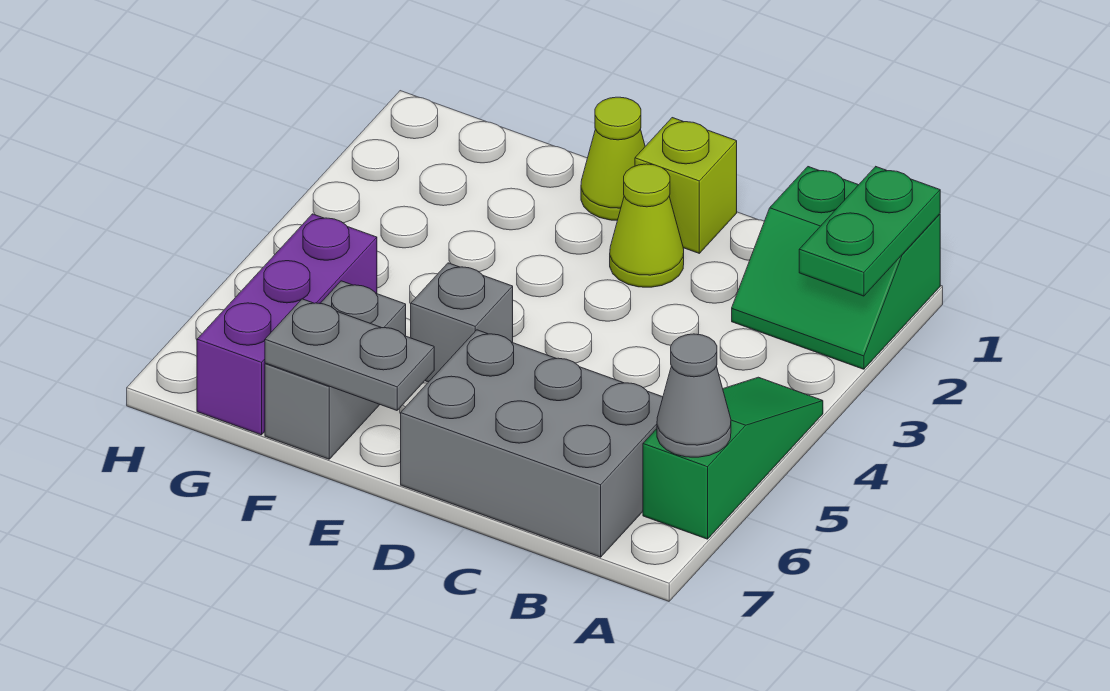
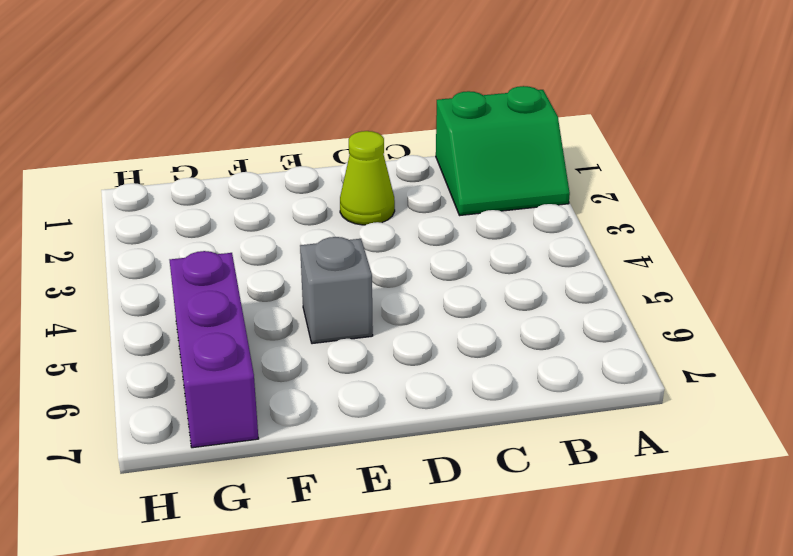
none -> green 1x3 slope [643,377,823,539]
none -> grey 2x3 brick [401,330,663,557]
none -> lime 1x1 brick [635,118,737,253]

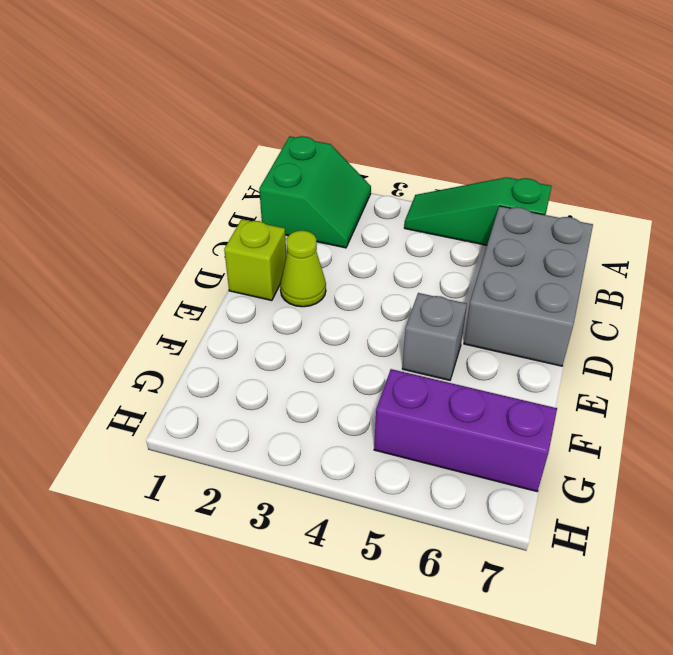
none -> lime 1x1 cone [581,97,645,220]
none -> grey 1x2 brick [265,281,406,459]
none -> green 1x2 plate [799,167,940,296]

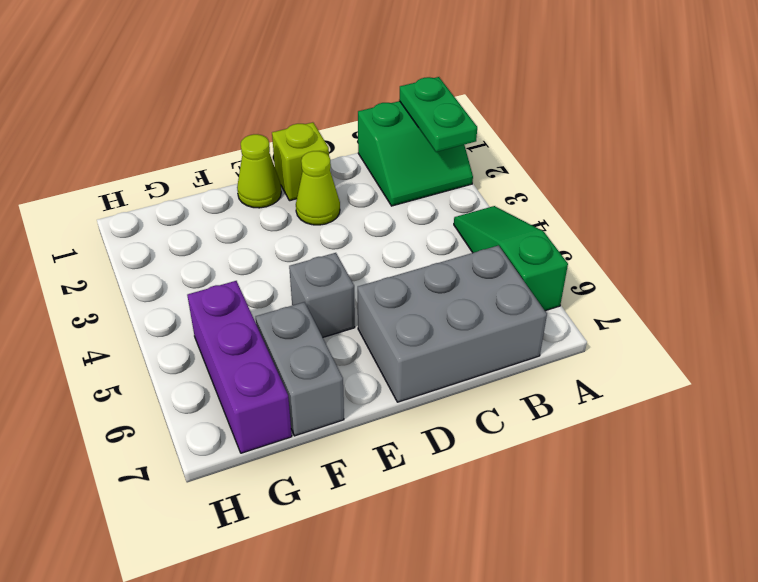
none -> grey 1x1 cone [657,334,731,457]
none -> grey 1x2 plate [265,299,434,410]

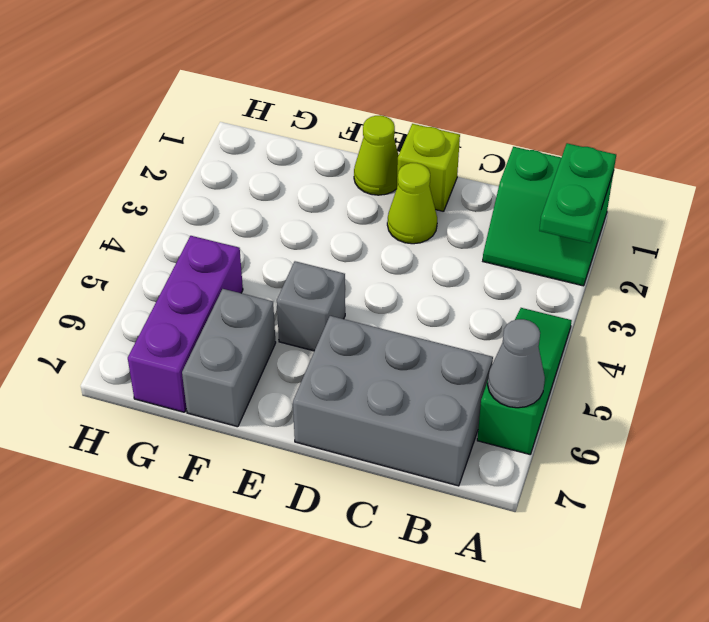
none -> grey 1x2 plate [265,299,434,410]

